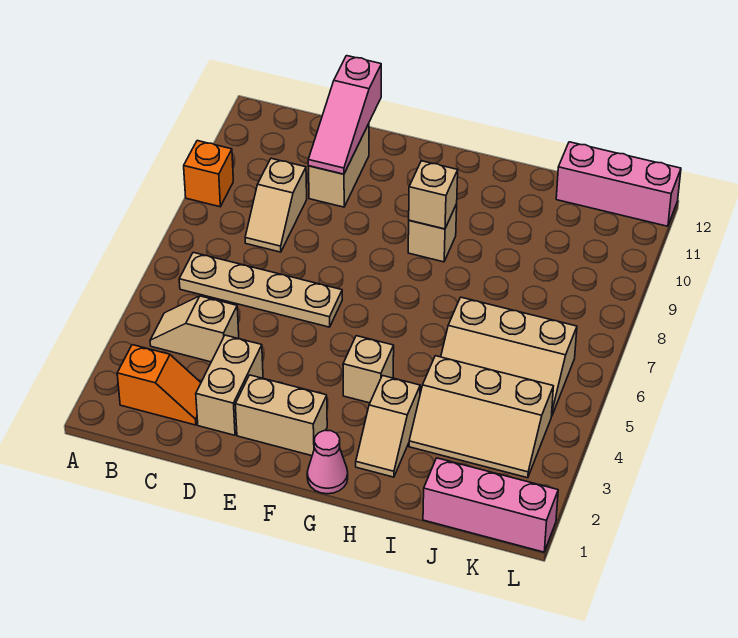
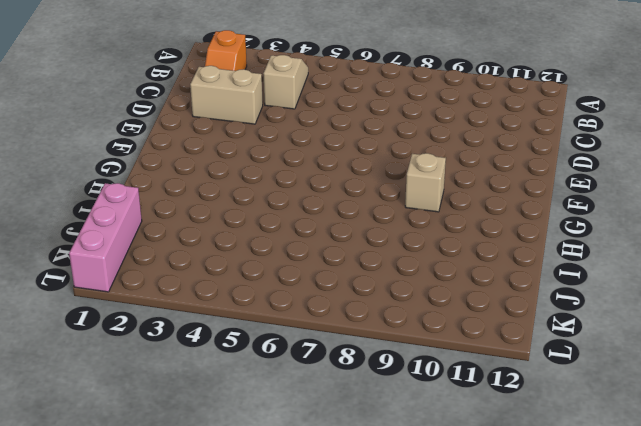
none -> orange 1x1 brick [184,141,233,207]
none -> tan 1x4 plate [179,252,342,327]
none -> tan 1x2 slope [245,158,307,252]

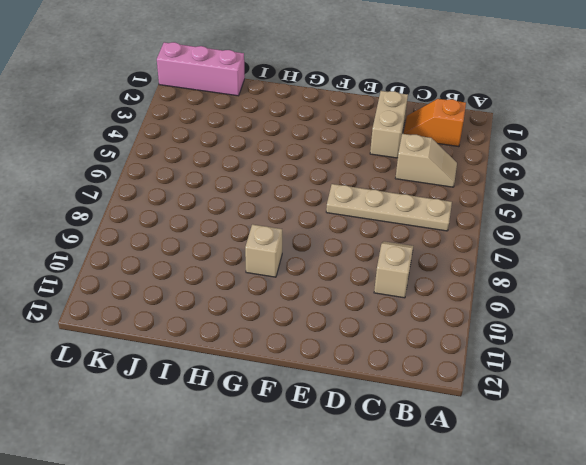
none -> orange 1x1 brick [184,141,233,207]
none -> tan 1x2 brick [308,124,369,207]
none -> tan 1x2 brick [235,375,327,456]

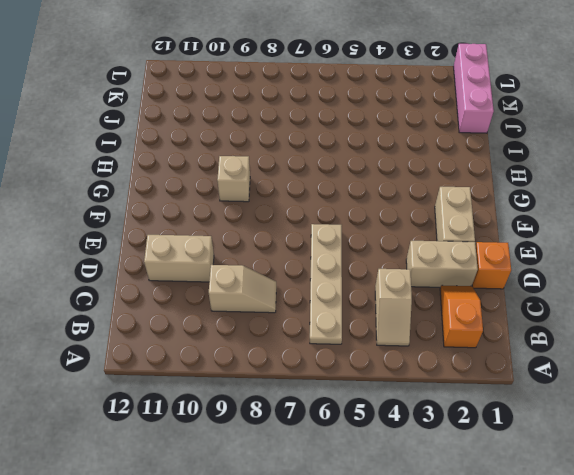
orange 1x1 brick [472,242,511,289] -> orange 1x1 brick moved to [184,141,233,207]
none -> pink 1x1 cone [307,430,348,494]
none -> tan 1x1 brick [343,336,394,403]
none -> tan 1x2 slope [356,376,420,477]

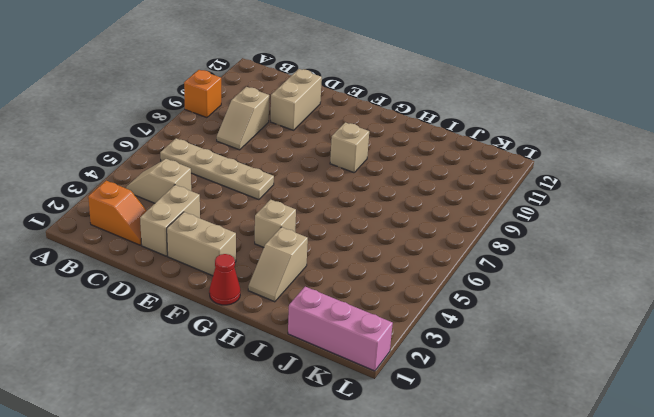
red 1x1 cone [209,254,240,305] -> pink 1x1 cone [307,430,348,494]
none -> tan 2x3 slope [409,356,553,478]
none -> tan 2x3 slope [441,297,577,415]
none -> pink 1x3 brick [556,142,681,226]

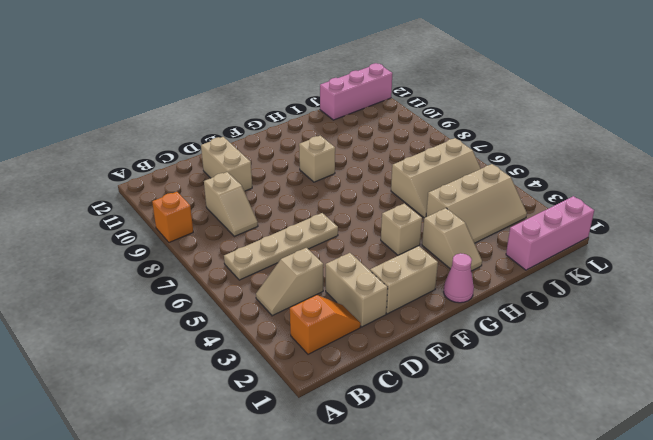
none -> pink 1x3 slope [308,56,381,174]
none -> tan 1x1 brick [409,161,458,229]

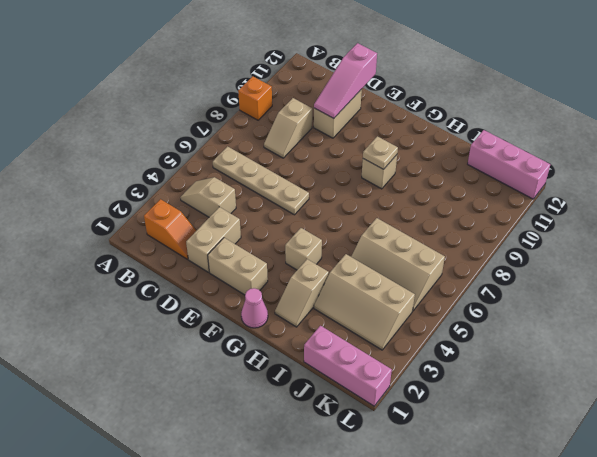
tan 1x1 plate [363,136,398,169] -> tan 1x1 brick [409,161,458,229]

